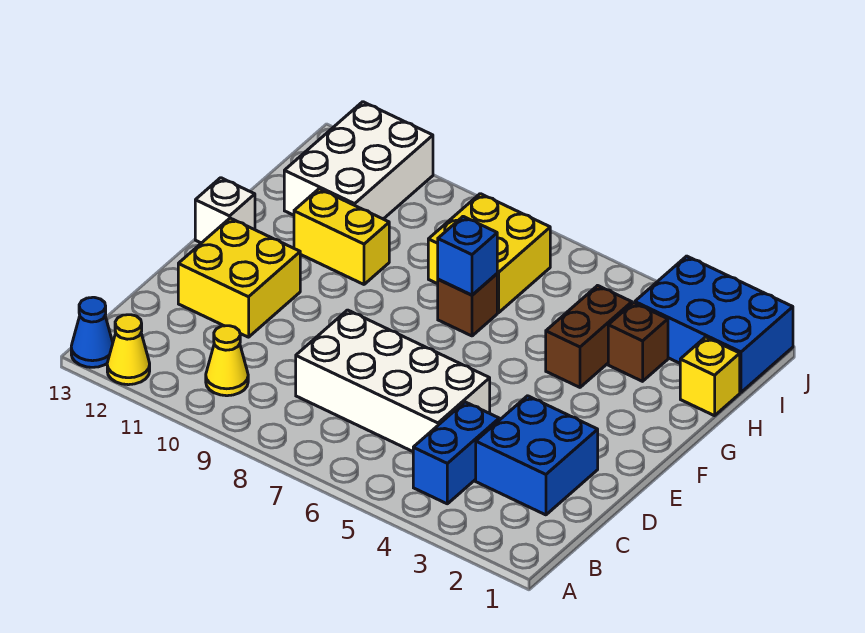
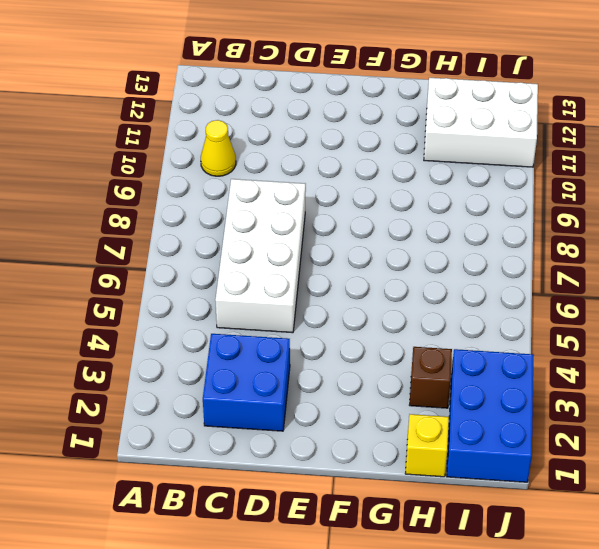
none -> yellow 1x1 cone [107,315,150,385]
none -> blue 1x1 cone [71,297,113,367]
none -> blue 1x2 brick [413,402,499,504]

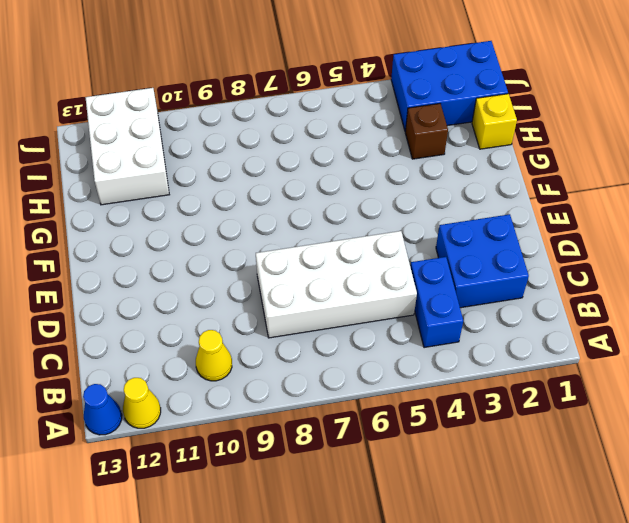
none -> yellow 2x2 brick [178,218,300,337]
none -> white 1x1 brick [195,178,255,243]
none -> brown 1x2 brick [546,286,632,387]

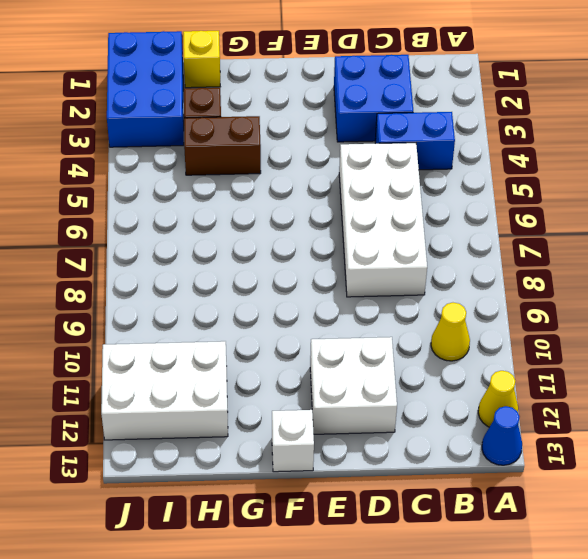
white 2x2 brick [310,337,397,434] -> yellow 2x2 brick [178,218,300,337]
none -> brown 1x1 brick [438,274,497,336]
none -> yellow 1x2 brick [294,189,389,284]
none -> yellow 2x2 brick [428,194,550,313]

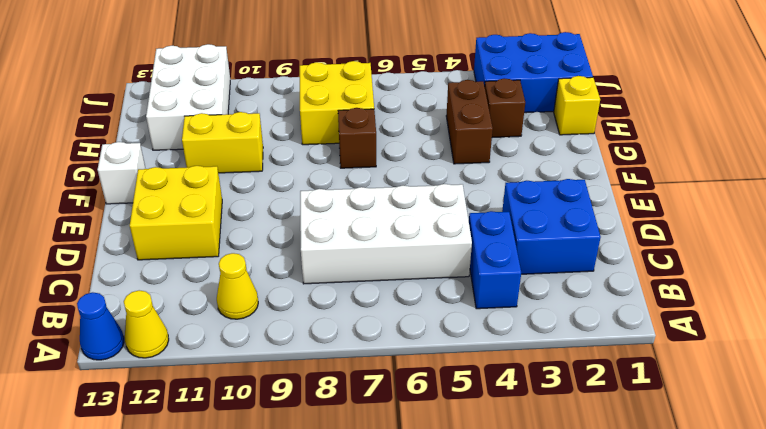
none -> blue 1x1 brick [438,216,497,295]

